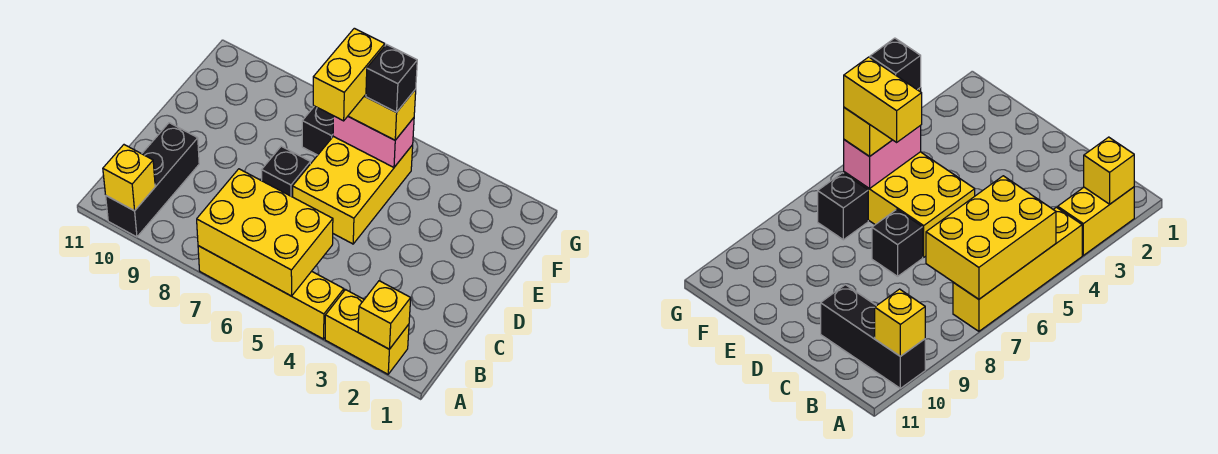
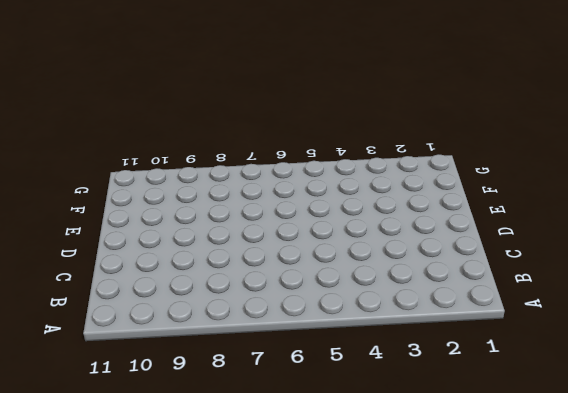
none -> yellow 1x2 brick [325,290,409,374]
none -> yellow 1x4 brick [198,246,344,339]
none -> black 1x3 brick [106,123,199,237]

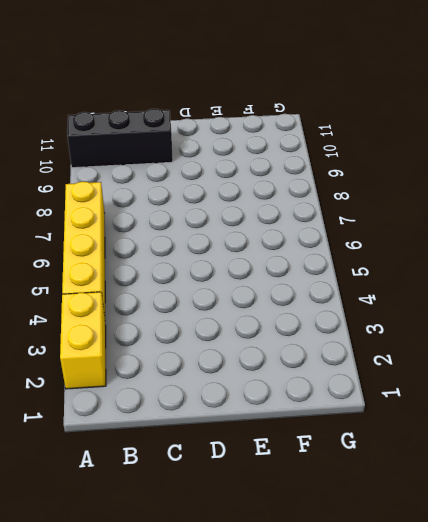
none -> yellow 2x3 brick [293,136,413,244]
none -> black 1x1 brick [262,146,310,197]
none -> black 1x1 brick [302,106,333,155]

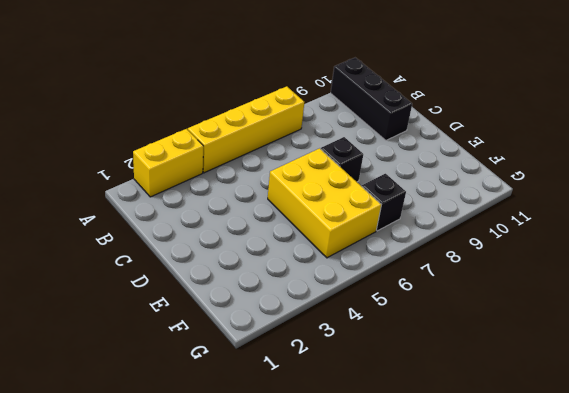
none -> yellow 1x1 brick [358,281,411,349]
none -> yellow 2x3 brick [197,169,333,296]
none -> yellow 1x1 brick [103,145,155,211]

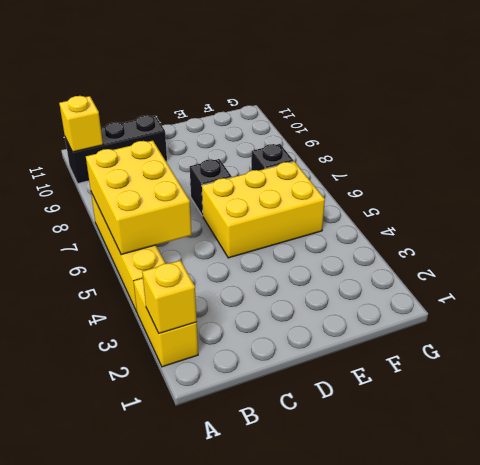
none -> pink 1x2 brick [333,116,414,167]
none -> yellow 1x2 brick [348,89,416,140]
none -> yellow 1x2 brick [313,28,385,121]

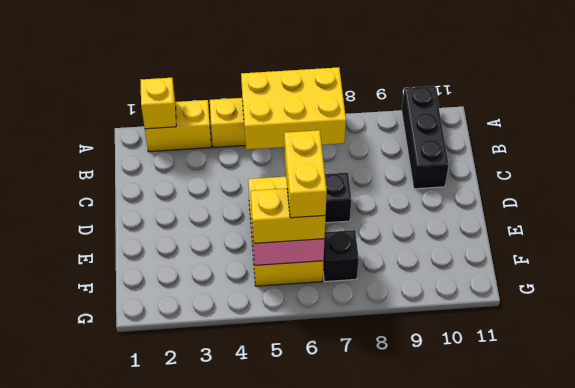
none -> yellow 1x1 brick [103,145,155,211]
none -> black 1x1 brick [366,45,417,112]

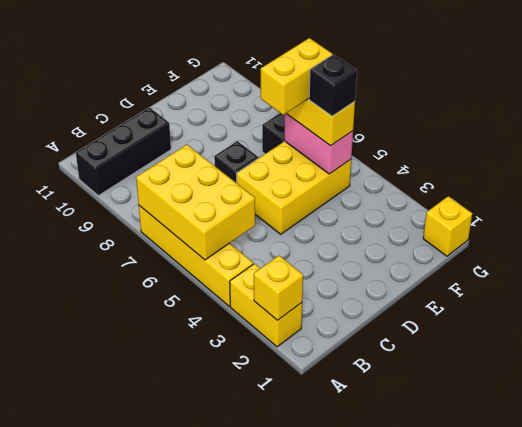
yellow 1x1 brick [423,196,472,256] -> yellow 1x1 brick moved to [103,145,155,211]

